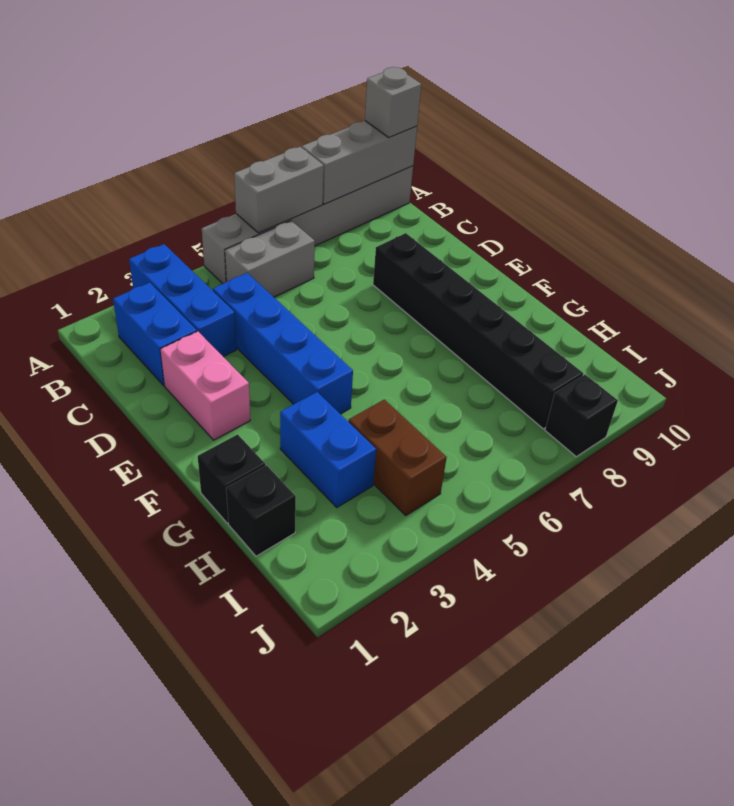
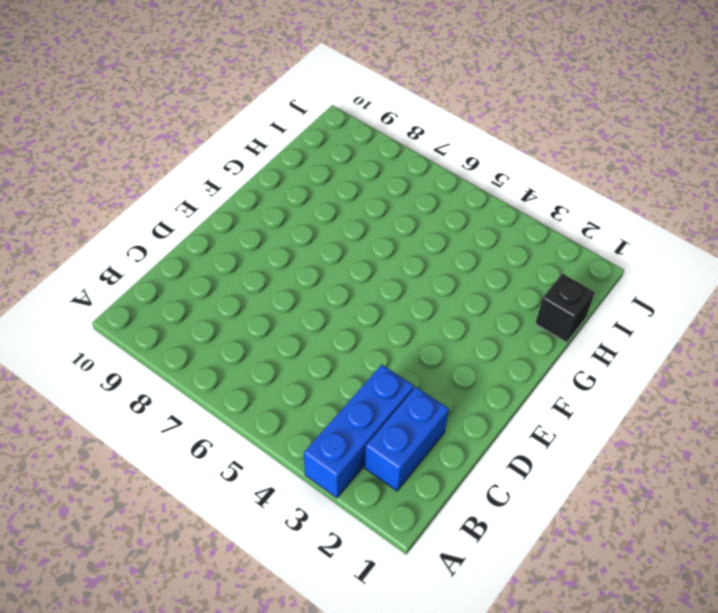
none -> grey 1x6 brick [202,166,413,284]
none -> grey 1x2 brick [225,221,315,297]
none -> blue 1x4 brick [213,273,353,414]

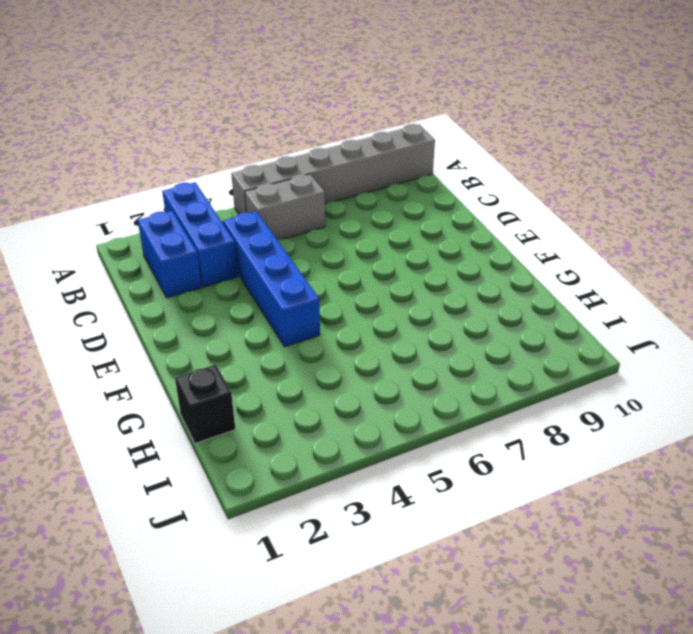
none -> pink 1x2 brick [160,331,250,440]
none -> black 1x6 brick [373,233,583,429]
none -> black 1x1 brick [198,434,265,523]

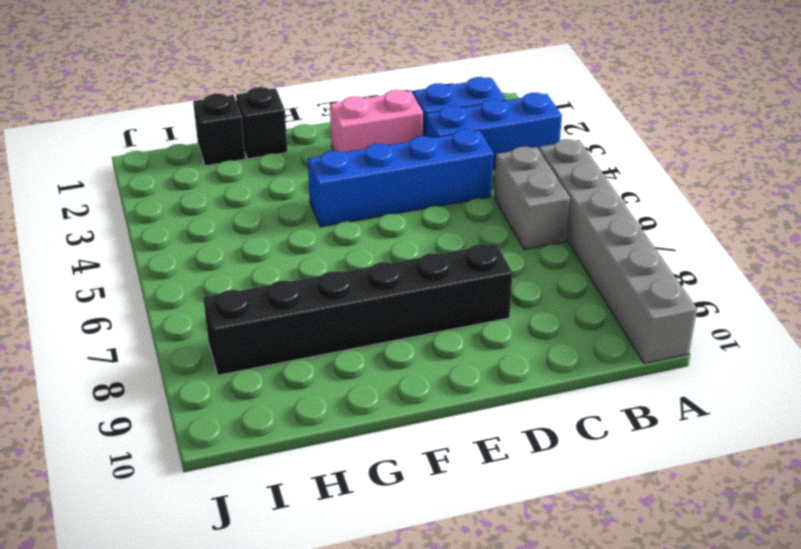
none -> blue 1x2 brick [280,392,376,507]
none -> brown 1x2 brick [348,400,447,515]
none -> black 1x1 brick [545,375,618,457]

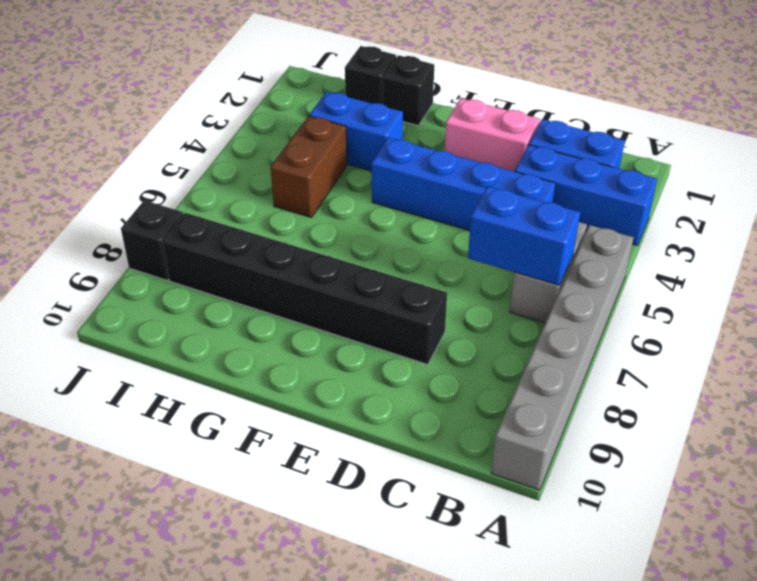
blue 1x2 brick [468,186,580,285] -> none
brown 1x2 brick [271,116,347,218] -> brown 1x2 brick turned to [348,400,447,515]
none -> grey 1x2 brick [234,147,324,233]
none -> grey 1x3 brick [302,121,417,204]
none -> grey 1x1 brick [365,67,421,138]

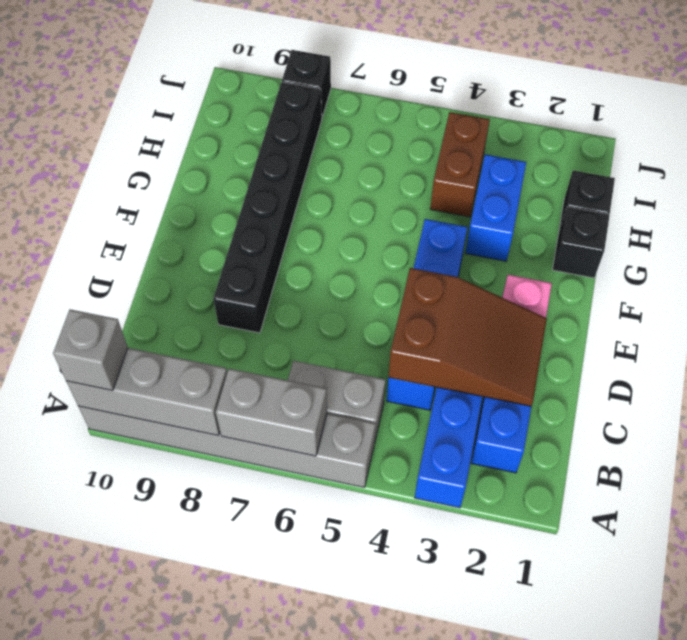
brown 2x3 slope [389,268,547,406] -> none

